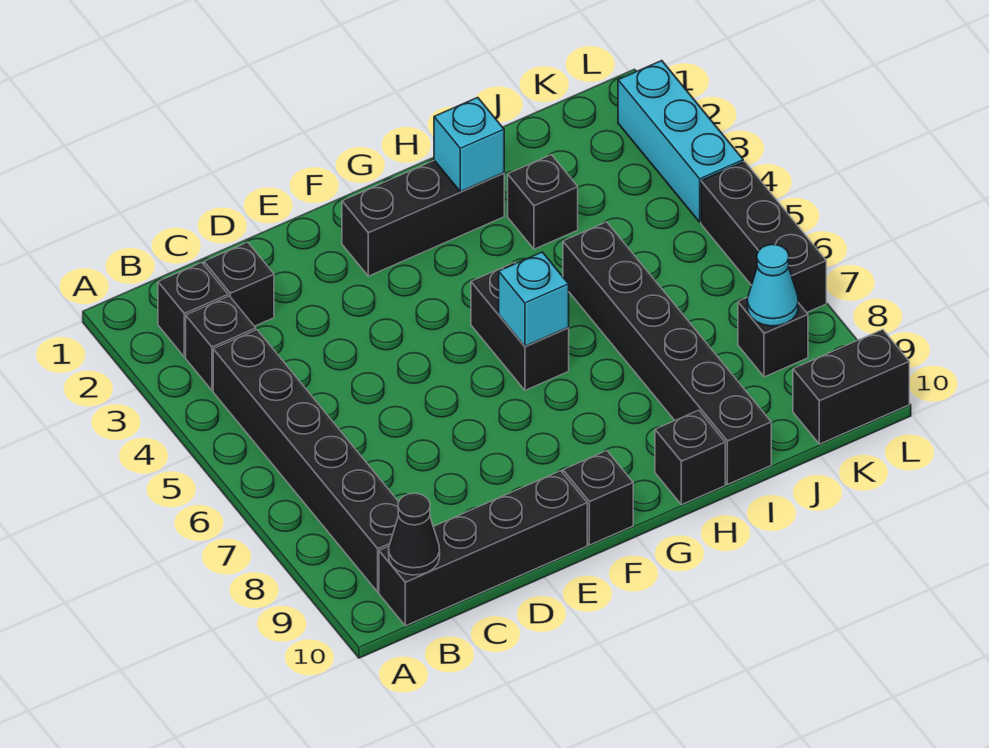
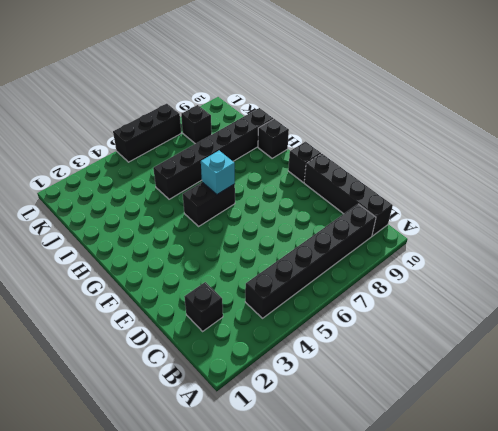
none -> black 1x1 brick [158,263,228,357]
none -> black 1x1 brick [186,296,256,390]
none -> black 1x3 brick [342,161,504,276]

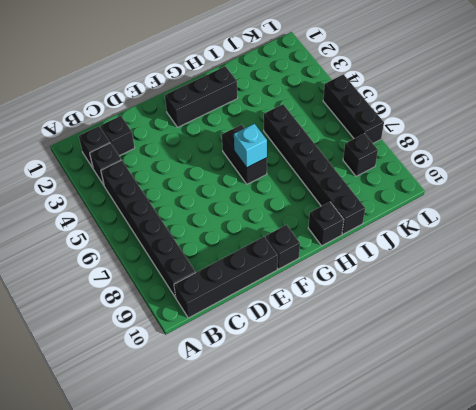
none -> black 1x1 brick [508,155,578,249]
none -> black 1x2 brick [793,330,909,444]
none -> cyan 1x3 brick [618,61,743,222]

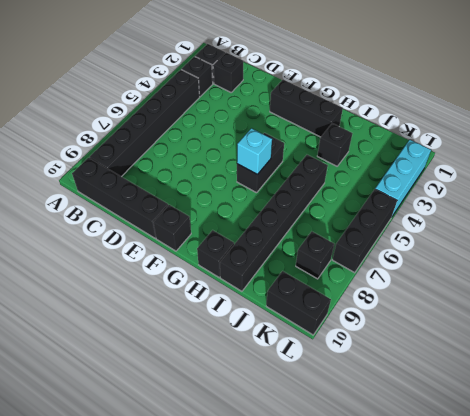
none -> black 1x1 cone [389,493,440,575]
none -> cyan 1x1 brick [434,97,504,192]
none -> cyan 1x1 cone [747,244,798,326]

